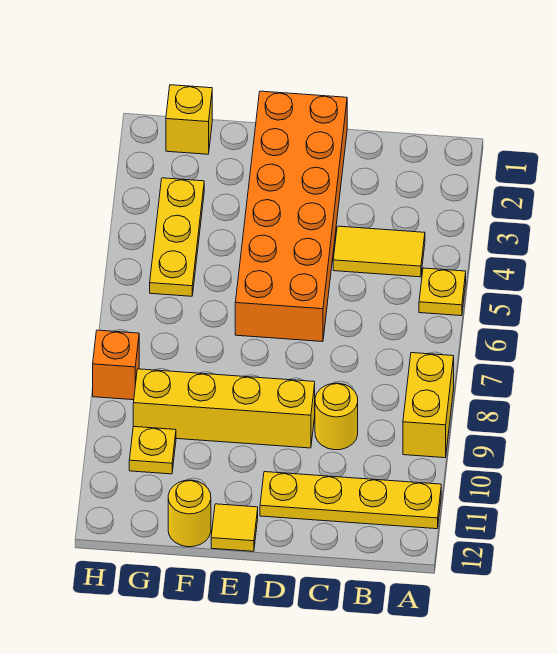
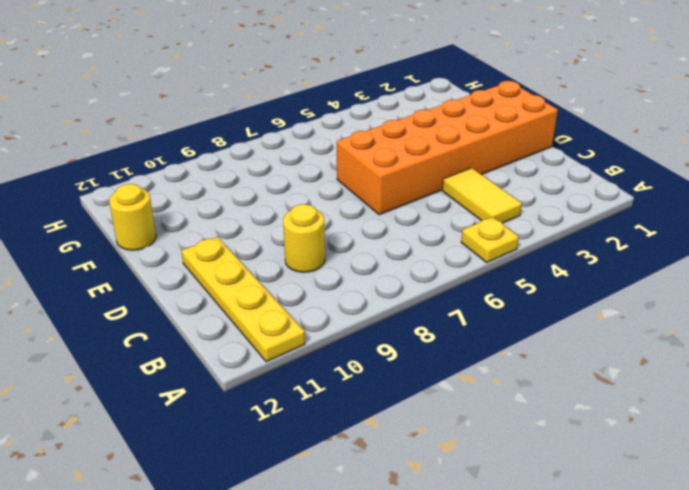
none -> yellow 1x2 brick [403,353,454,458]
none -> yellow 1x4 brick [133,369,315,448]
none -> yellow 1x1 tile [211,504,258,551]

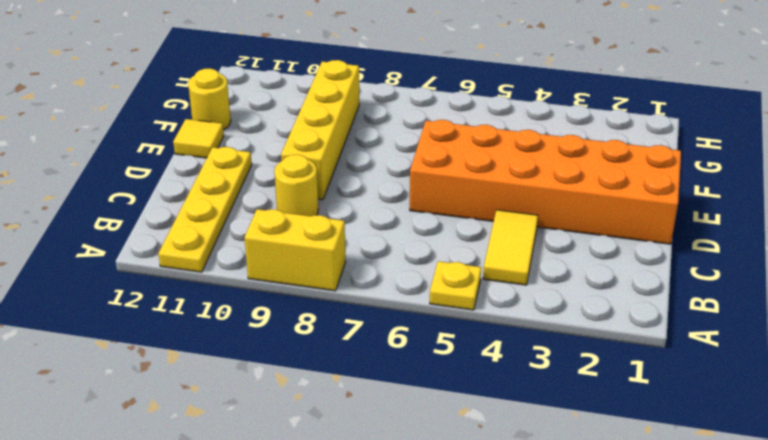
none -> yellow 1x1 brick [166,85,212,154]
none -> yellow 1x3 plate [150,178,204,296]
none -> yellow 1x1 plate [129,427,176,474]

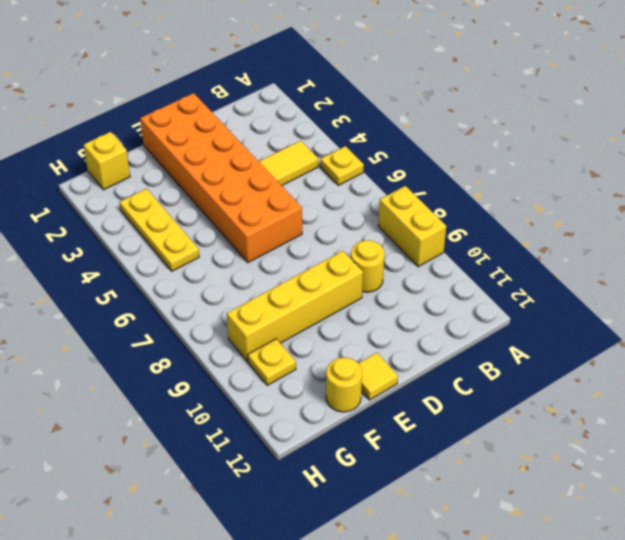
none -> yellow 1x4 plate [260,472,441,529]
none -> orange 1x1 brick [93,330,139,400]

